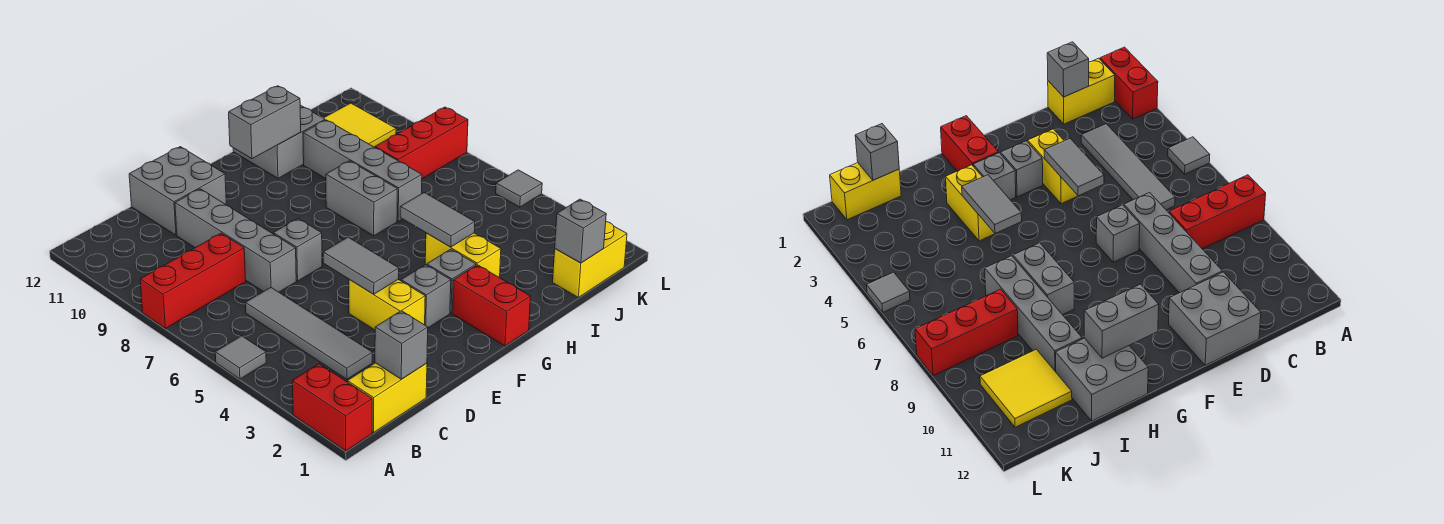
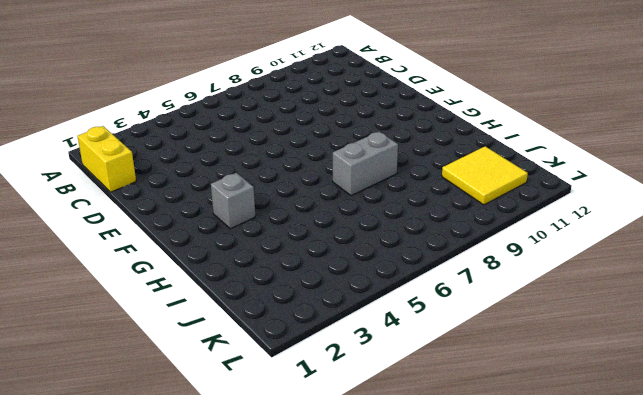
none -> red 1x2 brick [292,364,372,451]
none -> grey 1x1 tile [215,336,266,379]
none -> red 1x3 brick [140,233,246,328]

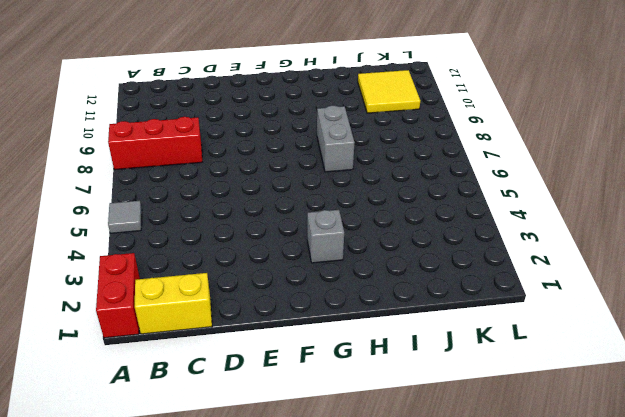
none -> grey 1x4 tile [245,288,372,379]
none -> grey 1x4 brick [175,189,296,292]
none -> grey 2x2 brick [129,147,226,235]

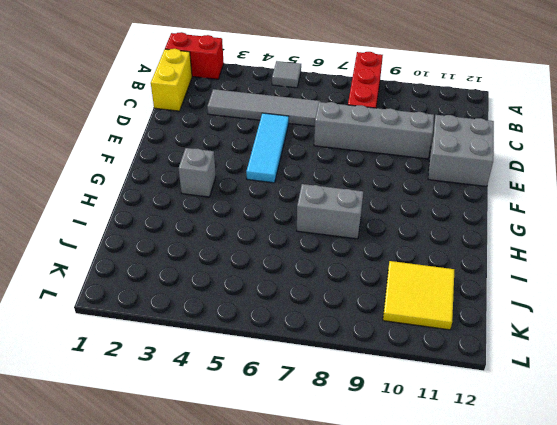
cyan 1x3 tile [246,113,289,183] -> none
none -> yellow 1x2 brick [349,279,425,330]
none -> grey 1x1 brick [273,219,322,281]
none -> grey 1x1 brick [401,265,451,328]

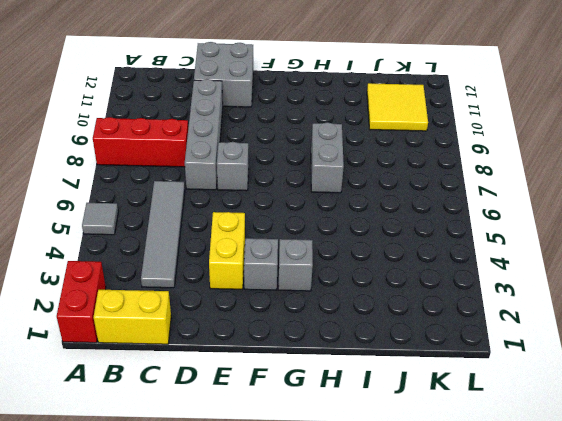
none -> red 1x2 brick [452,265,531,346]
none -> yellow 1x2 brick [425,233,501,278]
none -> grey 2x2 brick [233,105,325,178]

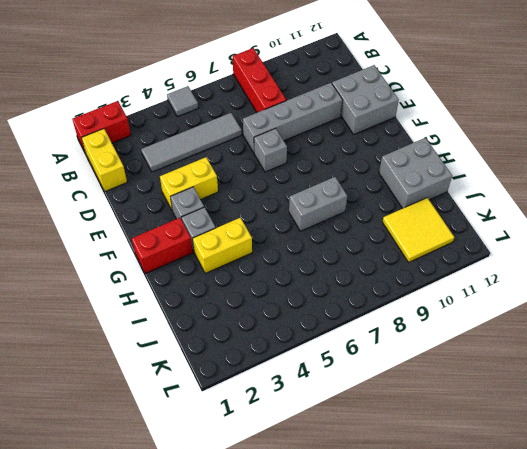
none -> grey 1x4 brick [303,120,422,221]
none -> yellow 1x2 brick [553,222,627,297]
none -> red 1x3 brick [375,107,468,179]

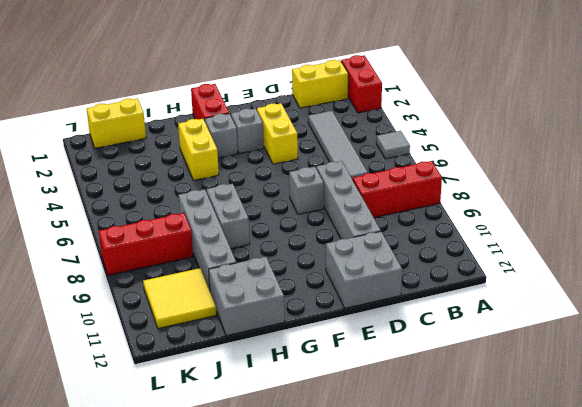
none -> grey 1x1 tile [496,170,542,207]
none -> grey 1x1 brick [375,311,428,379]
none -> grey 1x2 tile [323,237,399,294]

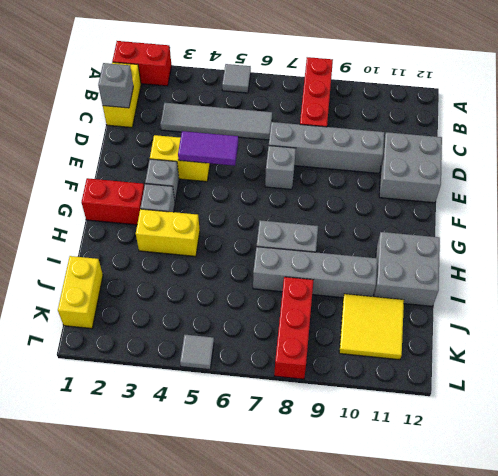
purple 1x2 tile [178,131,238,166] -> grey 1x2 tile [323,237,399,294]
none -> grey 1x2 brick [229,86,301,159]
none -> grey 1x2 tile [400,193,475,247]
none -> grey 1x1 brick [555,199,606,263]

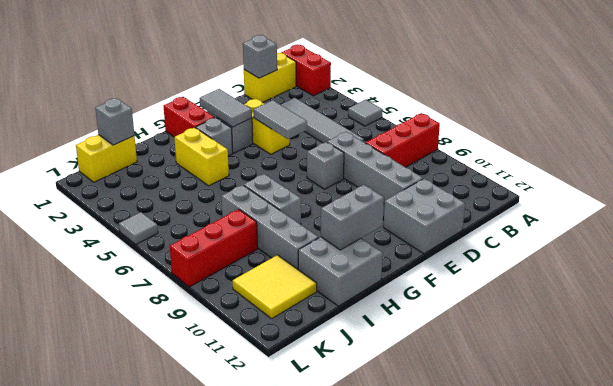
grey 1x2 tile [200,89,252,127] -> grey 1x2 tile moved to [400,193,475,247]

